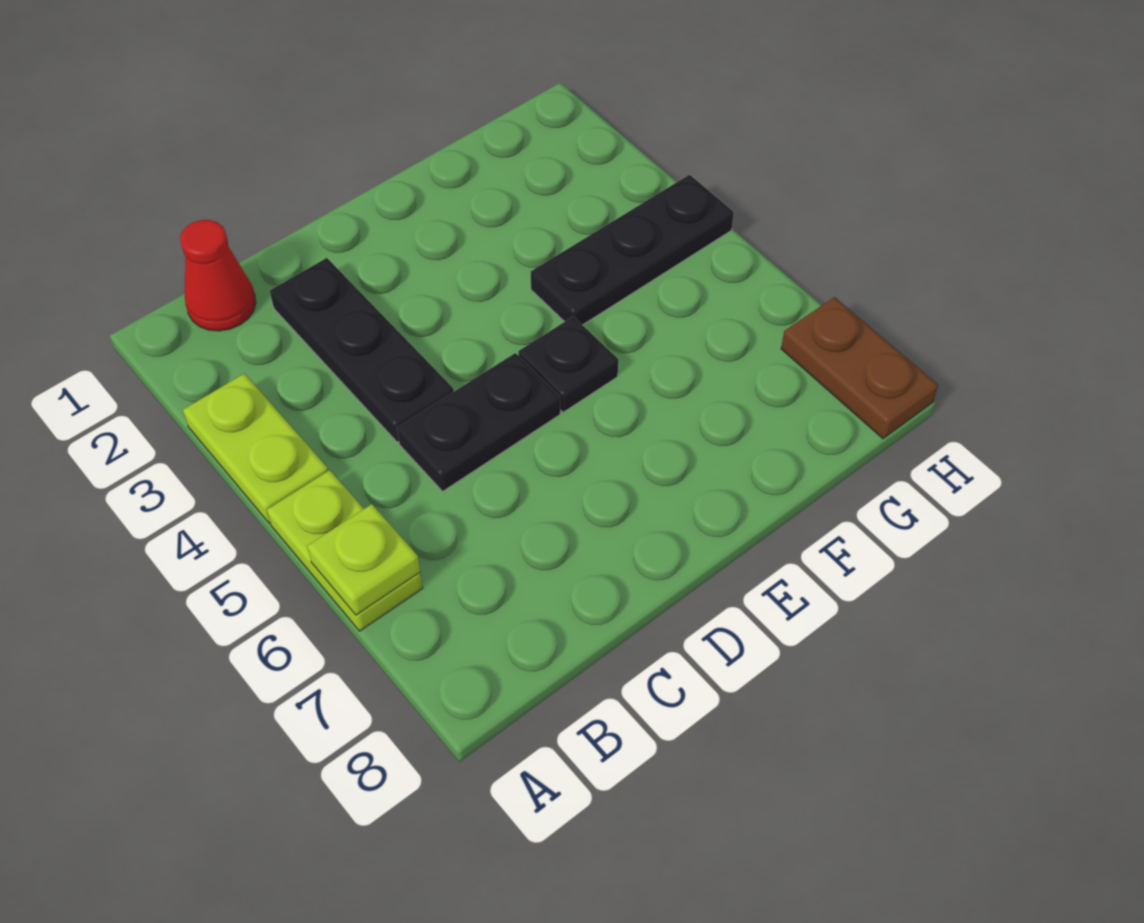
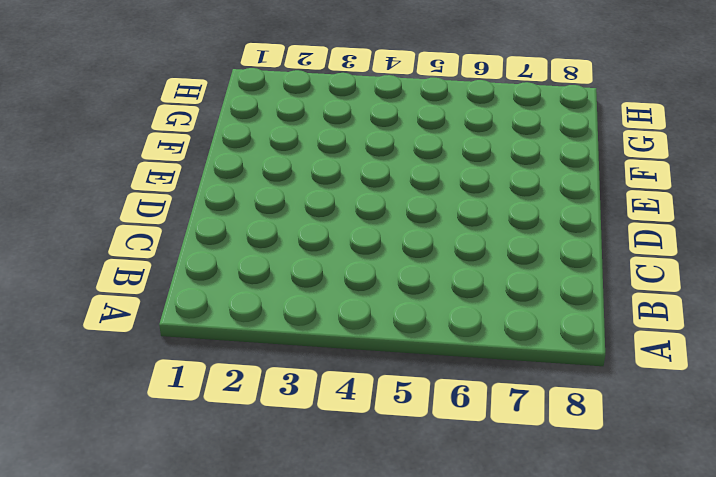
none -> lime 1x2 plate [183,373,328,523]
none -> lime 1x2 plate [267,470,423,631]

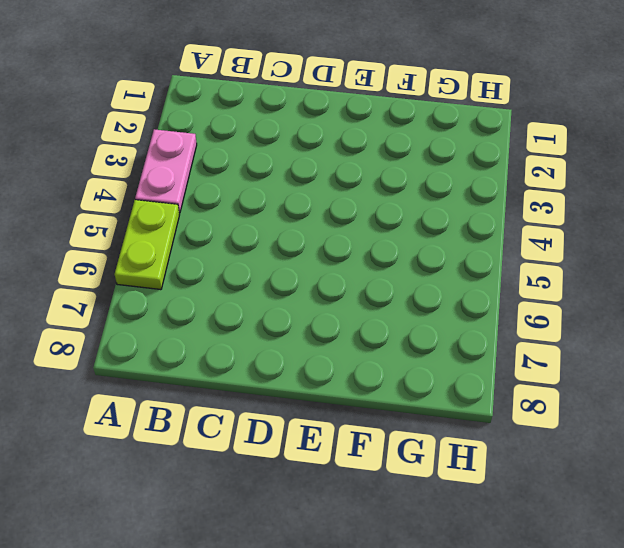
pink 1x2 plate [135,129,197,213] -> lime 1x2 plate [183,373,328,523]
none -> red 1x1 cone [180,220,256,331]
none -> black 1x3 plate [270,258,454,442]

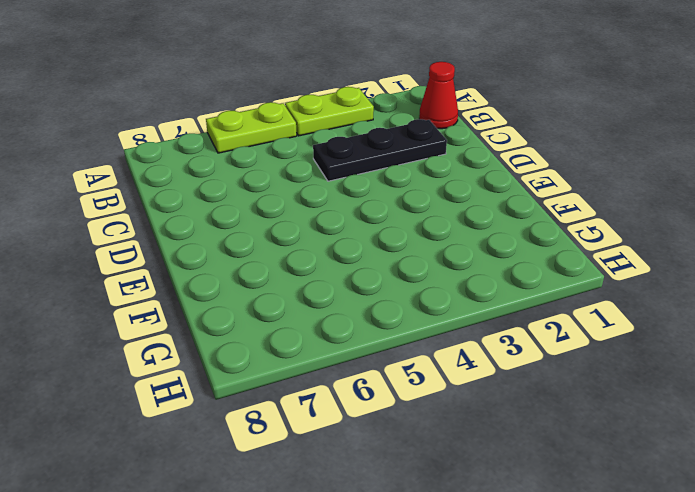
none -> black 1x2 plate [397,353,560,491]
none -> black 1x1 plate [518,317,618,412]

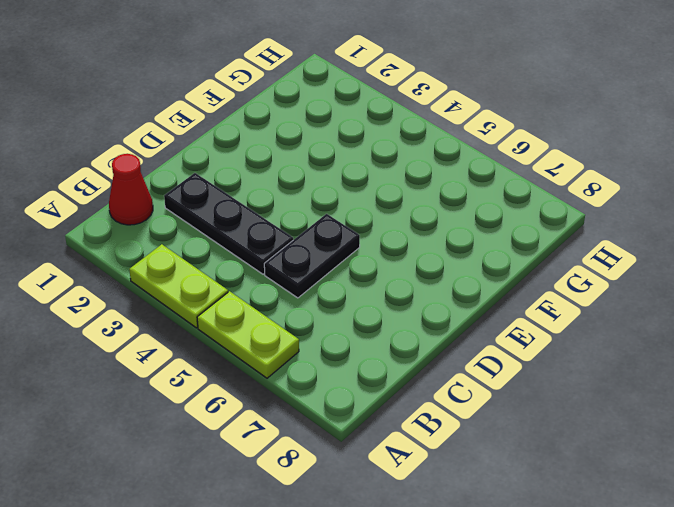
none -> black 1x1 plate [518,317,618,412]
none -> black 1x3 plate [531,175,734,325]

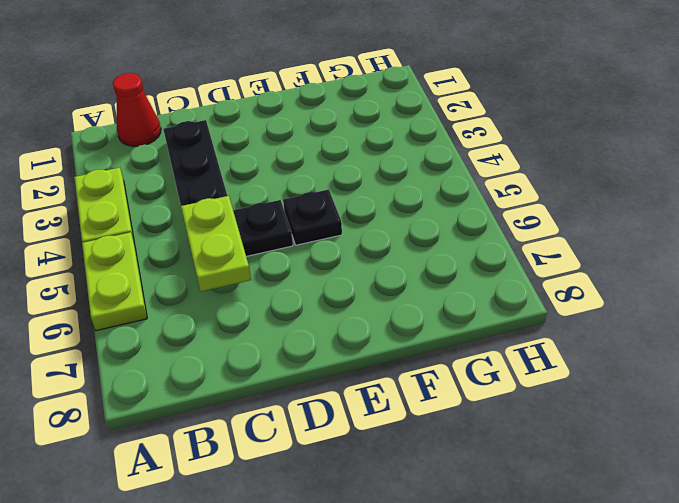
lime 1x2 plate [181,196,251,291] -> none
none -> black 1x3 plate [531,175,734,325]
none -> brown 1x2 plate [781,297,938,439]

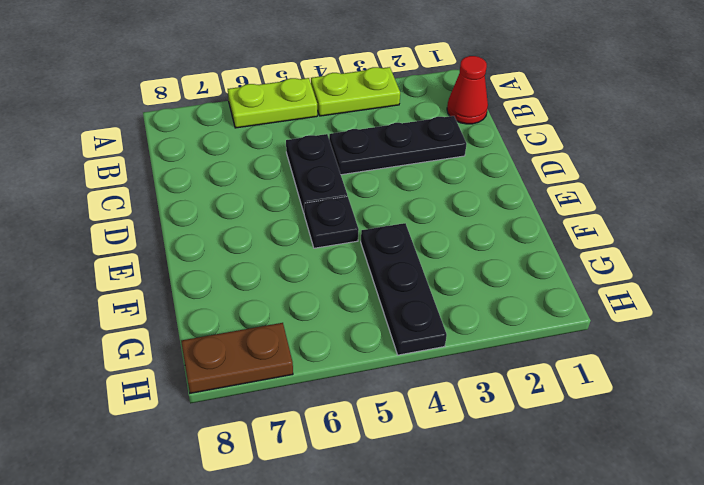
none -> lime 1x1 plate [307,504,420,615]

